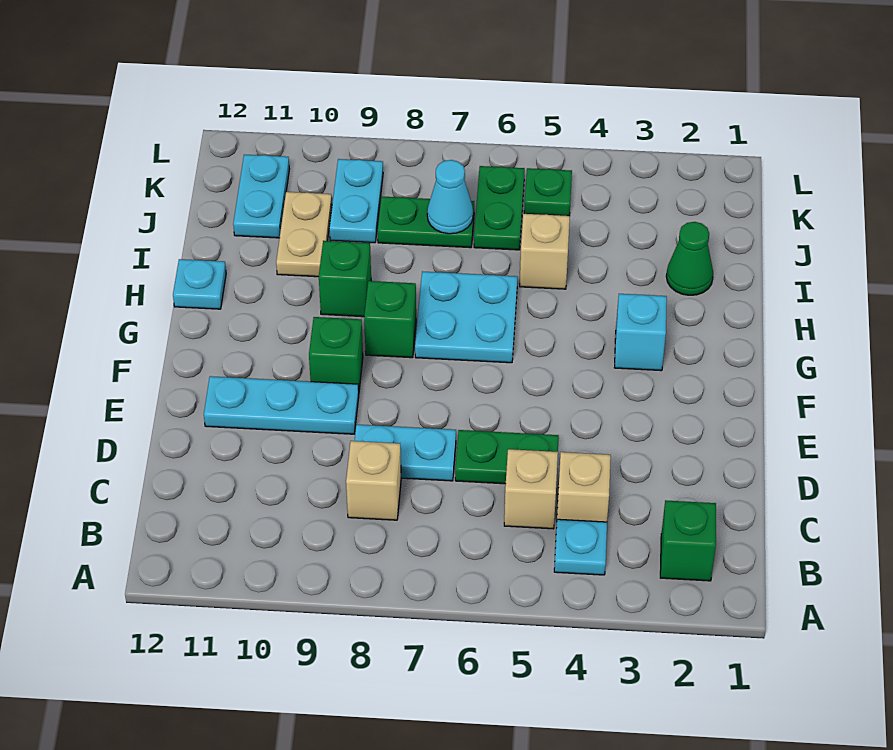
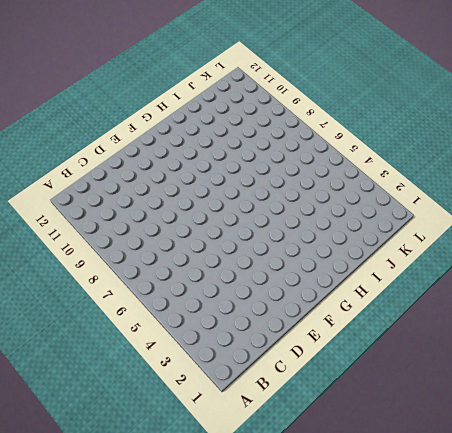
none -> green 1x1 brick [660,500,716,581]
none -> cyan 1x1 plate [554,519,607,575]
none -> tan 1x1 brick [557,452,611,522]

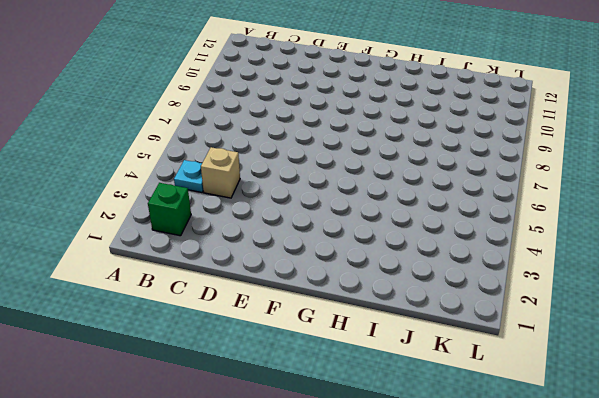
none -> tan 1x1 brick [504,449,558,529]
none -> tan 1x1 brick [346,441,401,520]
none -> green 1x2 plate [455,430,559,484]

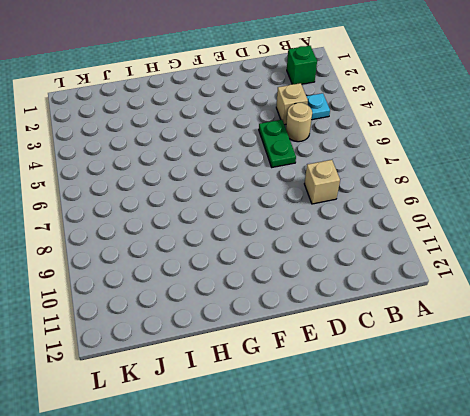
tan 1x1 round brick [286,103,312,142] -> tan 1x1 brick [504,449,558,529]
none -> cyan 1x2 plate [354,425,456,481]
none -> cyan 1x3 plate [204,376,359,434]
none -> green 1x1 brick [309,317,363,390]

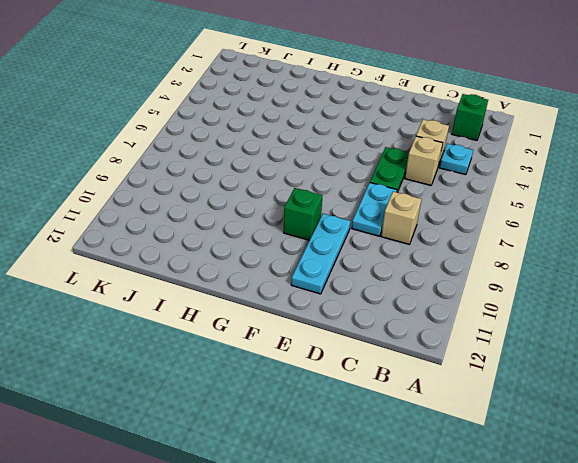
none -> cyan 1x1 brick [614,294,667,371]
none -> cyan 2x2 plate [415,271,518,363]
none -> green 1x1 brick [364,281,416,358]

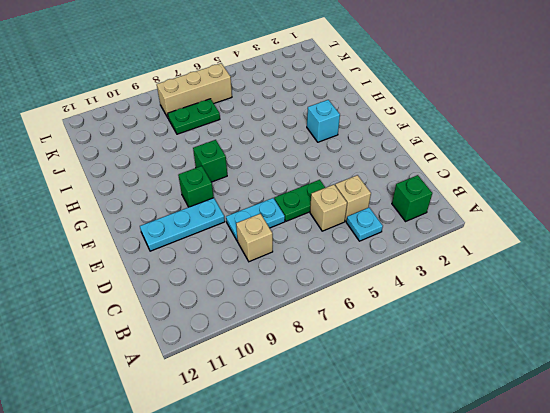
tan 1x3 brick [157,63,232,118] -> green 1x2 plate [474,166,525,250]
none -> cyan 2x2 plate [415,271,518,363]
none -> green 1x1 brick [319,241,371,317]
none -> cyan 1x1 plate [173,259,226,309]

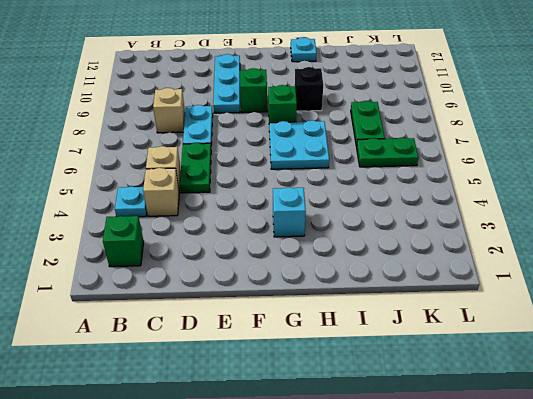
black 1x1 brick [295,67,323,111] -> green 1x1 brick [319,241,371,317]
none -> green 1x1 cone [666,222,713,295]
none -> tan 1x1 brick [520,214,570,289]
none -> tan 1x2 plate [276,192,332,277]

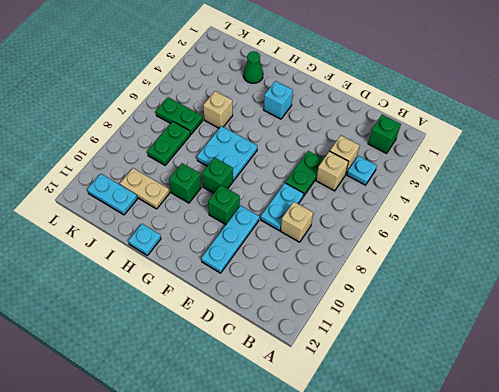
none -> cyan 1x2 plate [329,159,383,243]
none -> green 1x1 plate [524,168,572,216]
none -> cyan 1x1 cone [427,160,473,234]

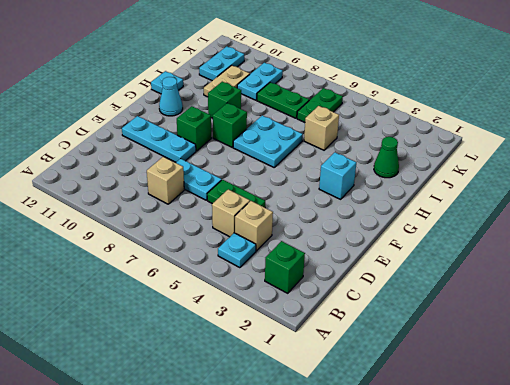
cyan 1x1 cone [159,77,183,116] -> cyan 1x1 cone moved to [427,160,473,234]
none -> green 1x1 plate [524,168,572,216]

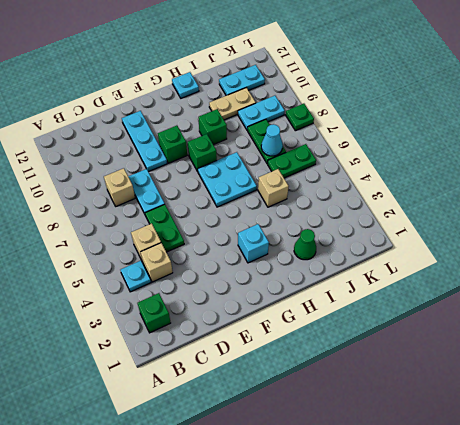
green 1x1 plate [286,104,314,131] -> green 1x1 plate moved to [524,168,572,216]

